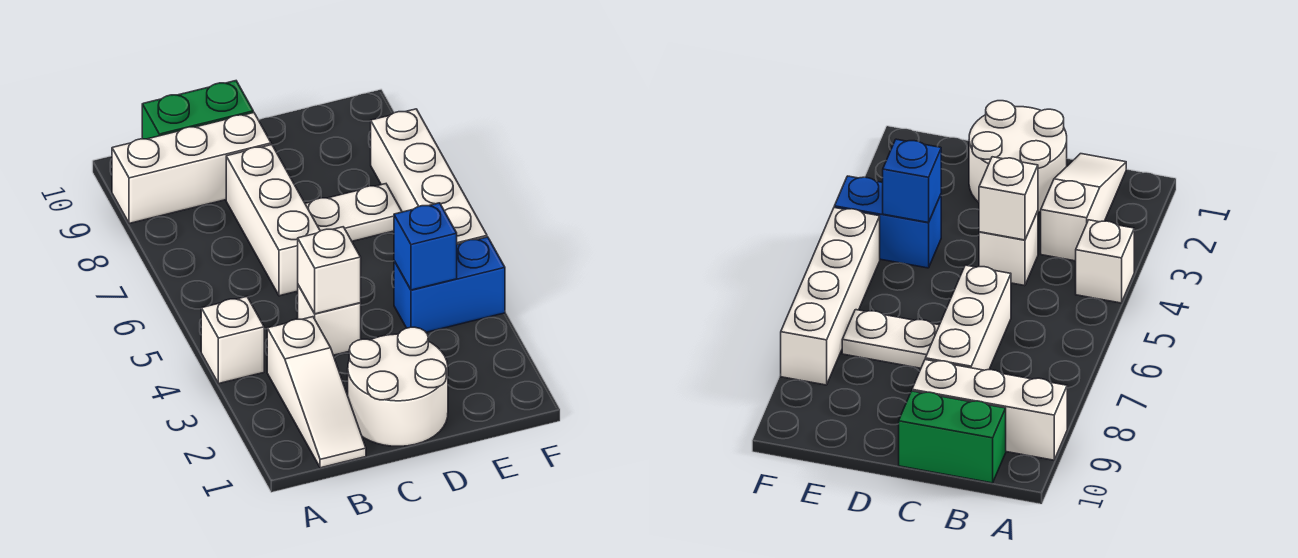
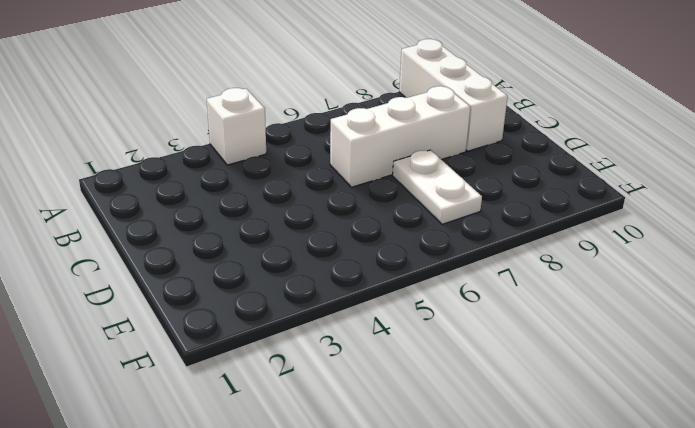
none -> white 1x3 slope [267,317,366,468]
none -> green 1x2 brick [142,81,253,139]
none -> white 2x2 round brick [348,327,448,446]

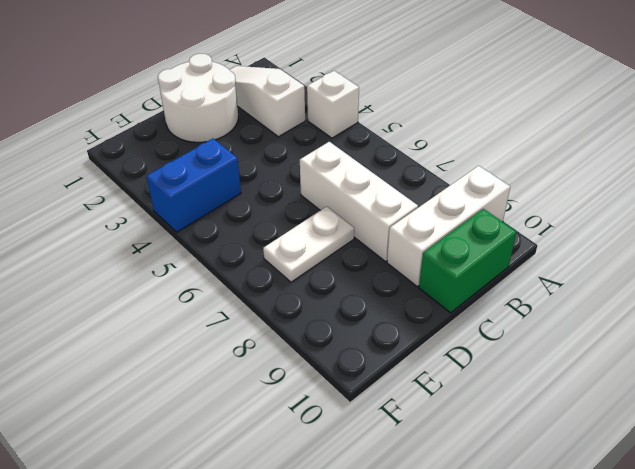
none -> white 1x1 brick [298,285,361,355]
none -> white 1x4 brick [371,109,487,244]
none -> white 1x1 brick [298,227,361,314]

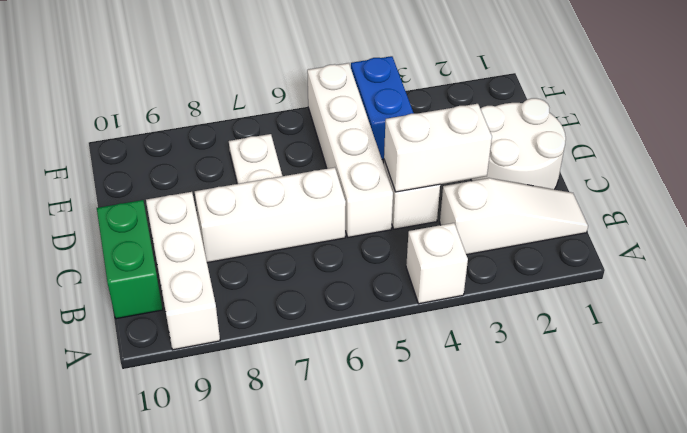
white 1x2 brick [384,104,492,192] -> white 1x1 brick [298,227,361,314]
white 1x4 brick [307,63,393,237] -> white 1x4 brick turned to [371,109,487,244]
none -> blue 1x1 brick [394,203,457,290]

